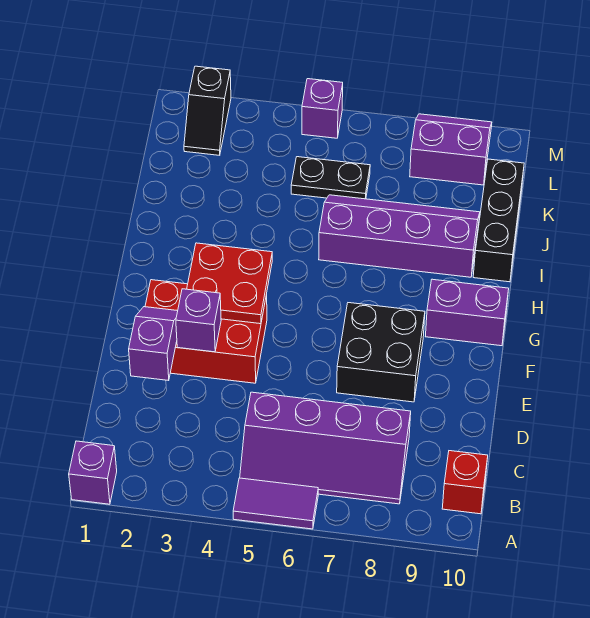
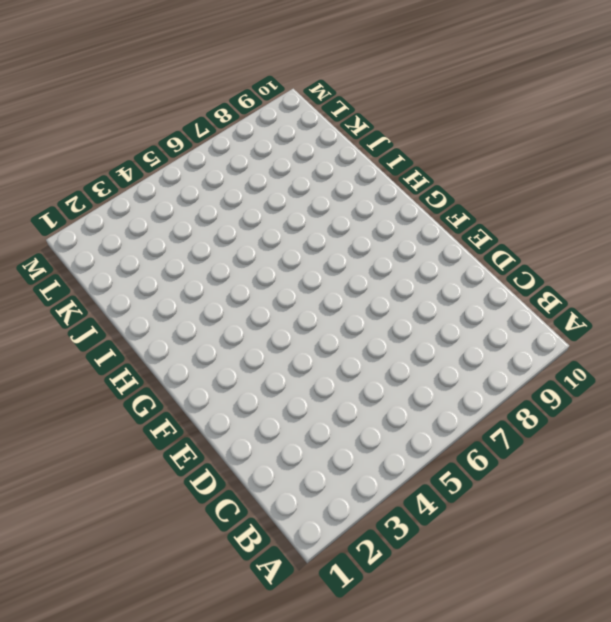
none -> purple 1x1 brick [69,441,117,504]
none -> purple 1x2 tile [233,478,318,529]
none -> purple 2x4 slope [240,392,411,504]

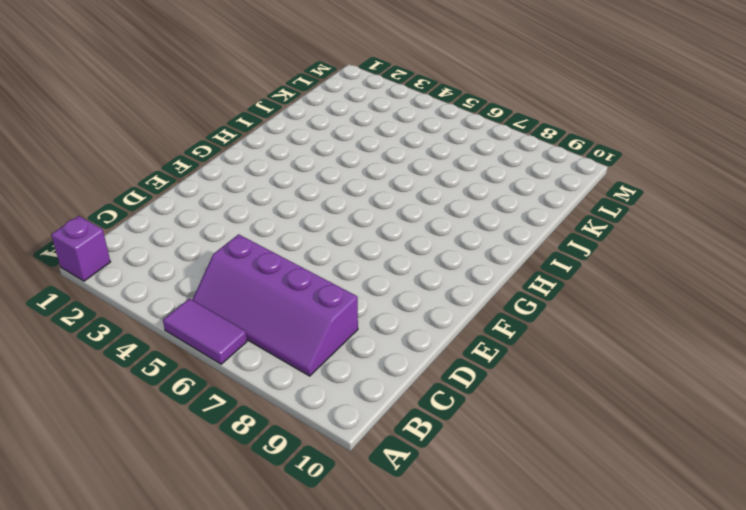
none -> red 1x1 brick [442,451,488,514]
none -> red 2x3 brick [145,280,267,383]
none -> black 2x2 brick [337,303,425,402]

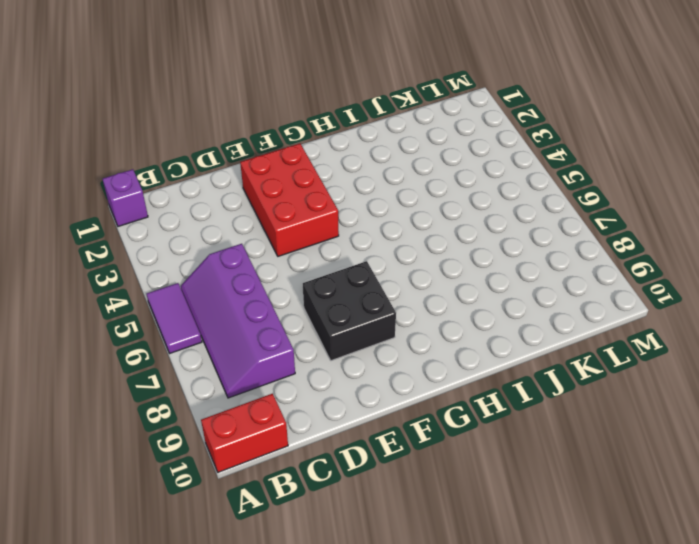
red 1x2 brick [201,394,288,472] -> red 1x1 brick [442,451,488,514]
none -> purple 1x2 brick [425,279,509,346]
none -> purple 2x4 slope [319,195,480,277]
none -> black 1x3 brick [473,159,524,282]

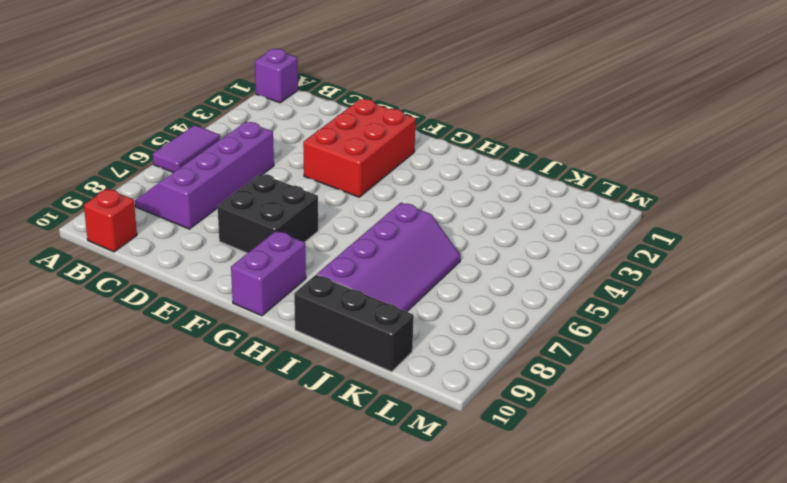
none -> black 1x2 plate [291,157,370,199]
none -> black 1x2 slope [184,66,231,155]
none -> purple 2x2 slope [410,114,492,185]

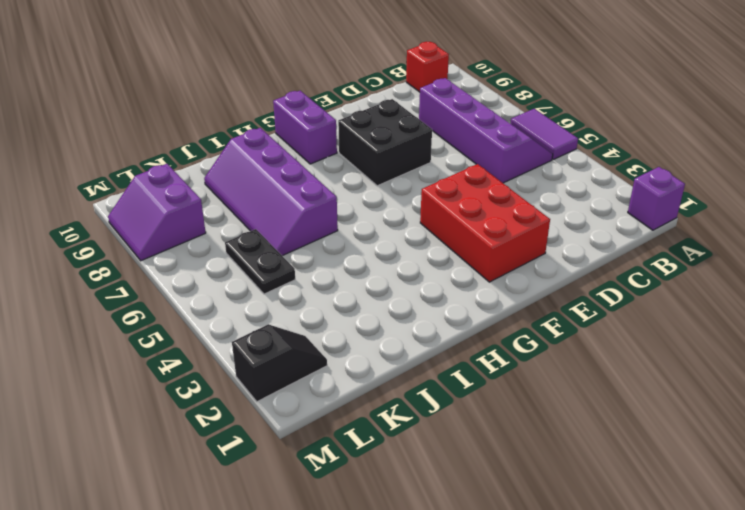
none -> black 1x3 brick [473,159,524,282]
none -> purple 1x1 brick [302,79,343,138]
none -> purple 1x2 slope [129,307,178,381]

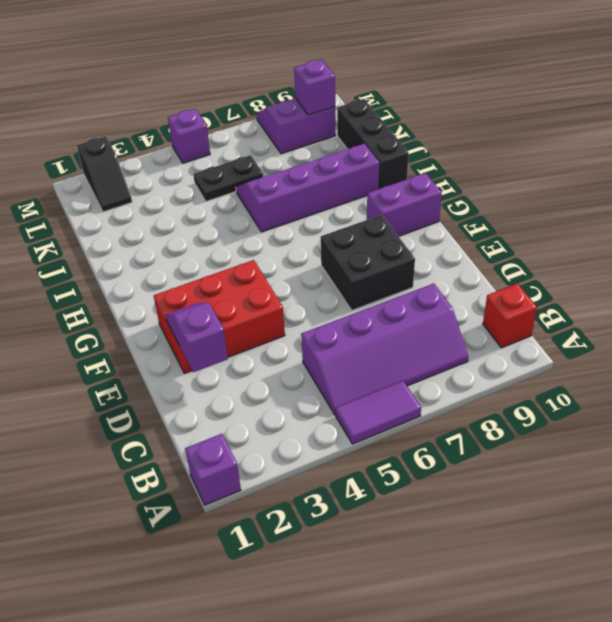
purple 1x1 brick [294,59,335,115] -> purple 1x1 brick moved to [176,289,221,352]
none -> red 2x2 plate [187,243,272,324]

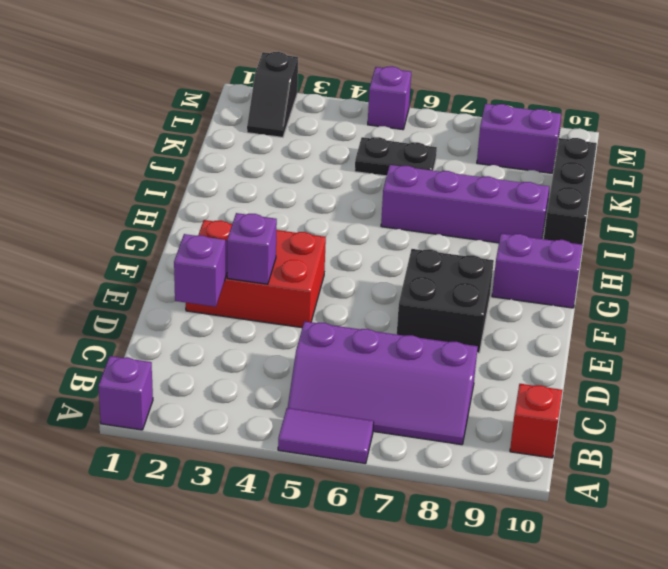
none -> red 2x2 plate [187,243,272,324]

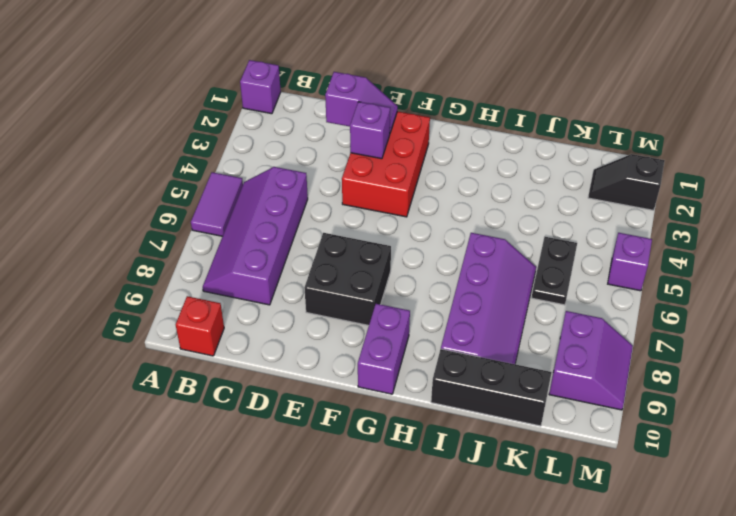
none -> red 2x2 plate [187,243,272,324]

